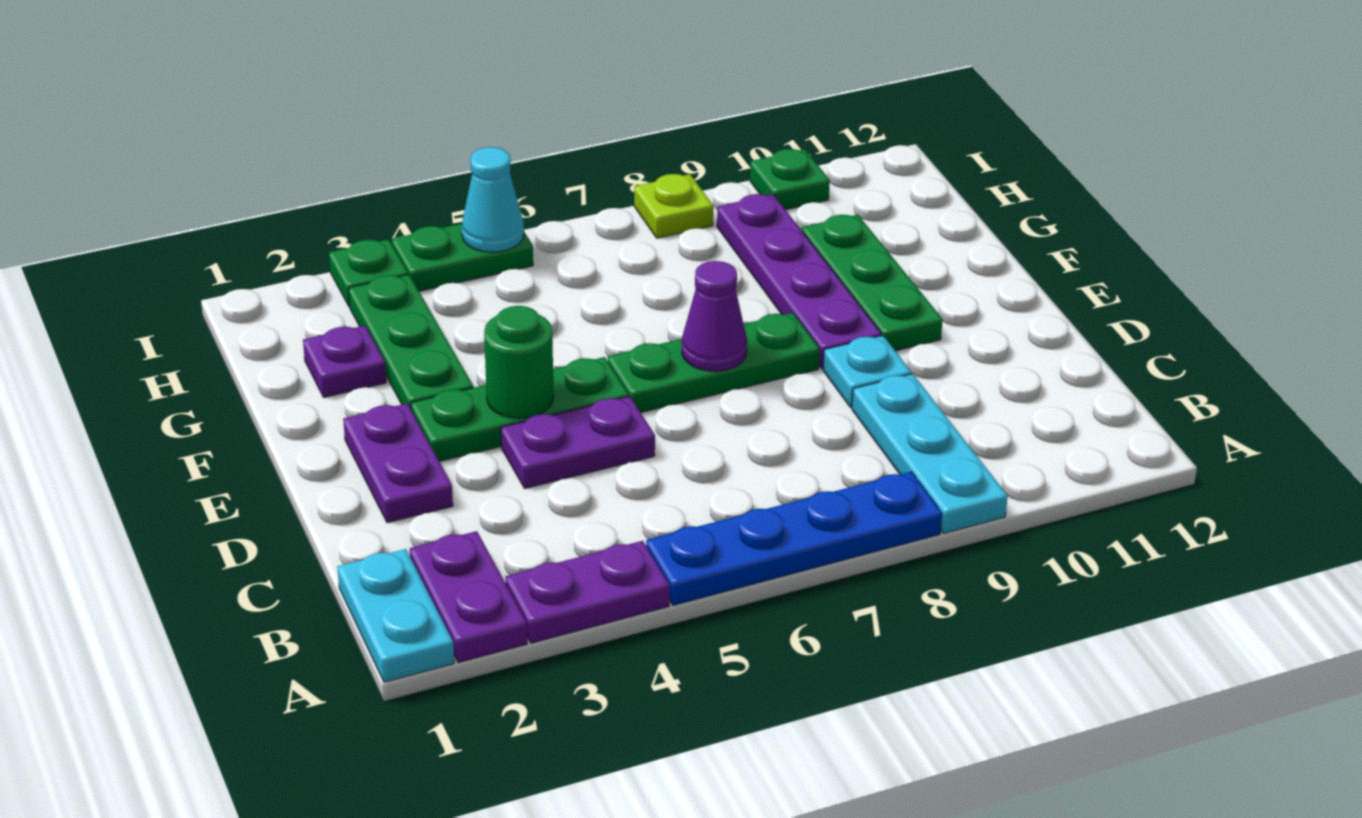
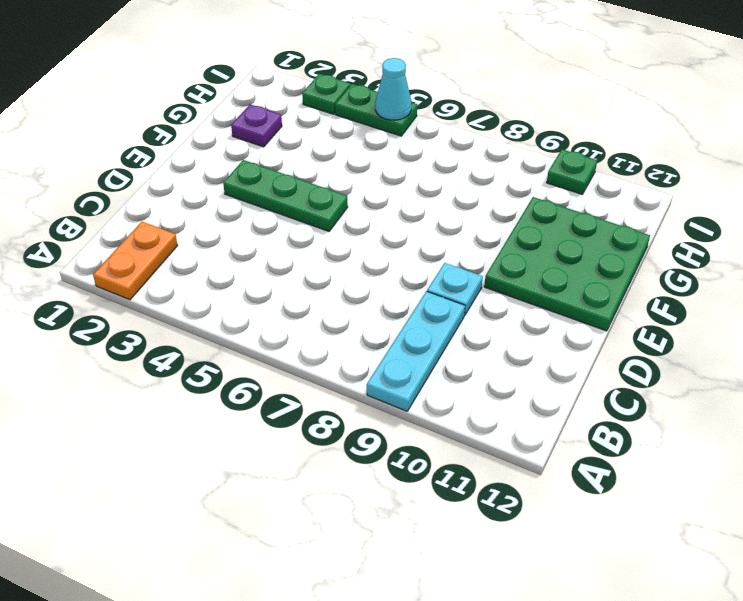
orange 1x2 plate [93,222,178,300] -> purple 1x2 plate [410,531,527,663]
green 3x3 plate [484,197,650,331] -> green 1x3 plate [802,215,943,351]
none -> cyan 1x2 plate [337,549,454,682]
none -> purple 1x2 plate [505,541,670,643]
none -> blue 1x4 plate [646,472,942,605]

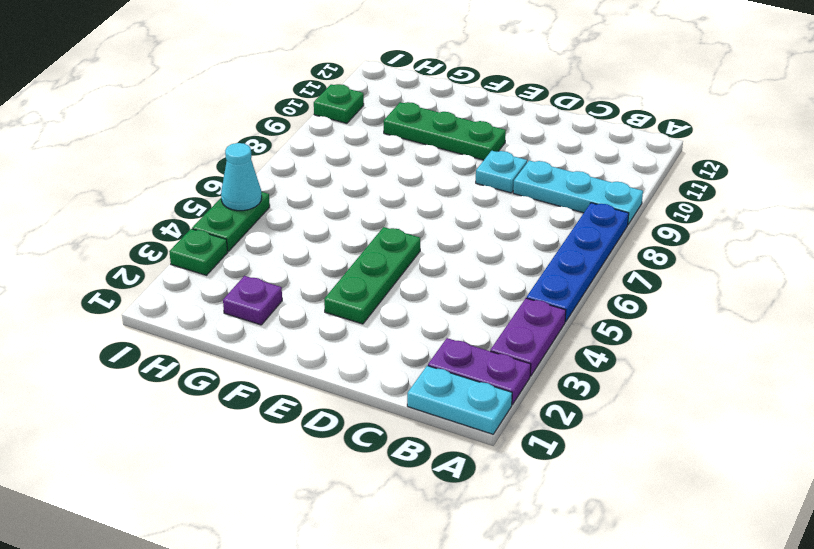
none -> purple 1x2 plate [343,403,453,523]
none -> purple 1x2 plate [501,396,655,488]
none -> green 1x3 plate [608,313,820,413]

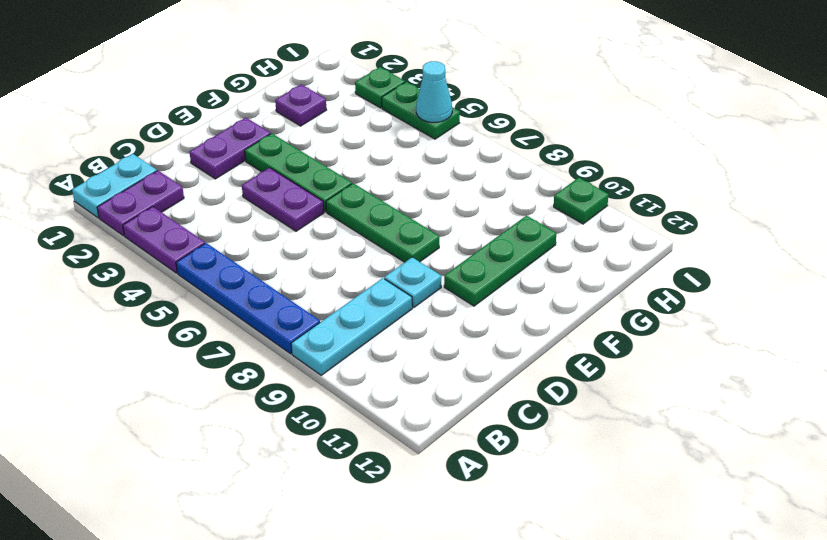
none -> purple 1x4 plate [717,194,882,369]
none -> green 1x3 plate [348,274,473,408]
none -> lime 1x1 plate [634,174,713,238]

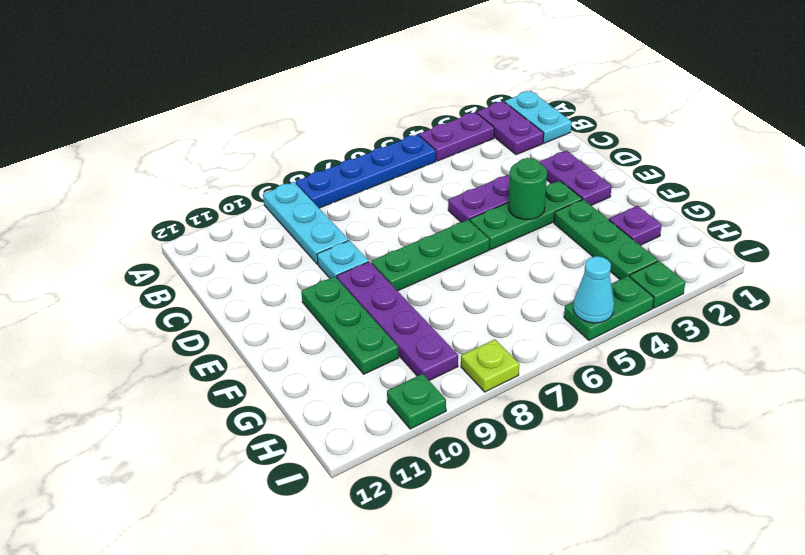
none -> purple 1x1 cone [682,261,747,371]

